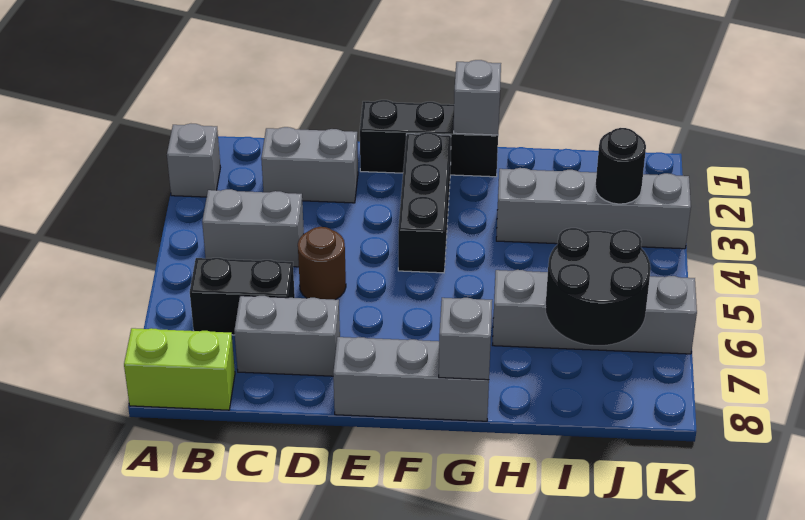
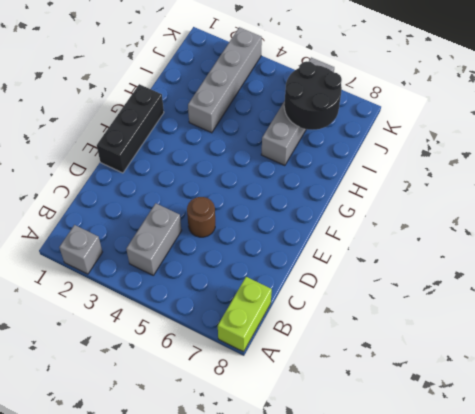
none -> black 1x2 brick [190,258,295,335]
none -> grey 1x2 brick [261,127,358,203]
none -> grey 1x2 brick [234,296,340,376]

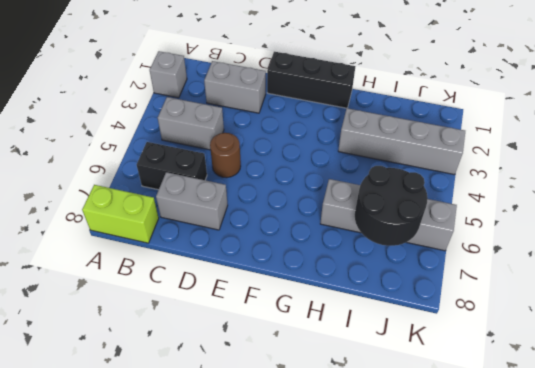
none -> grey 1x3 brick [333,337,489,421]
none -> black 1x3 brick [398,132,451,273]
none -> grey 1x1 brick [454,60,501,135]

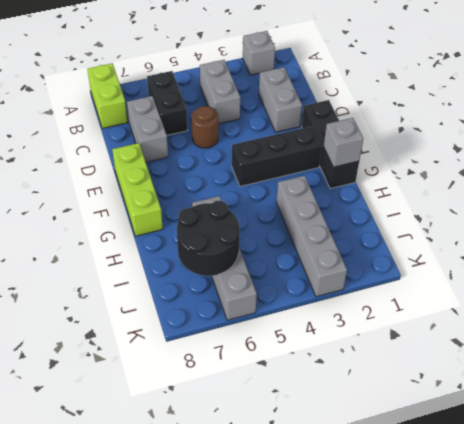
lime 1x3 brick [112,143,163,236] -> grey 1x3 brick [333,337,489,421]
none -> grey 1x1 brick [439,298,492,380]
none -> black 1x1 round brick [595,128,646,204]

